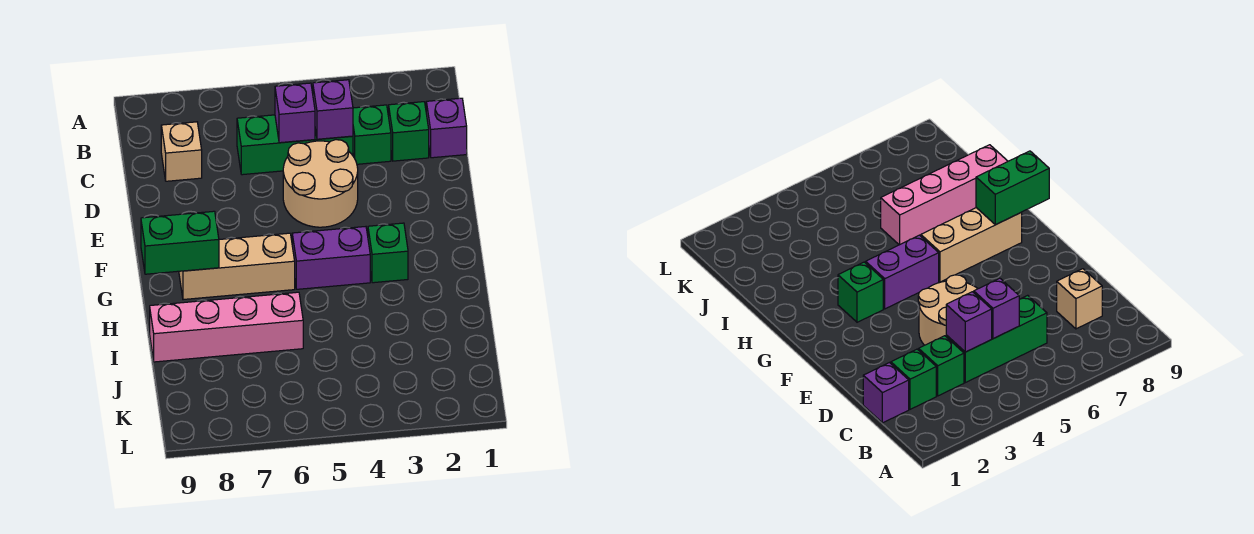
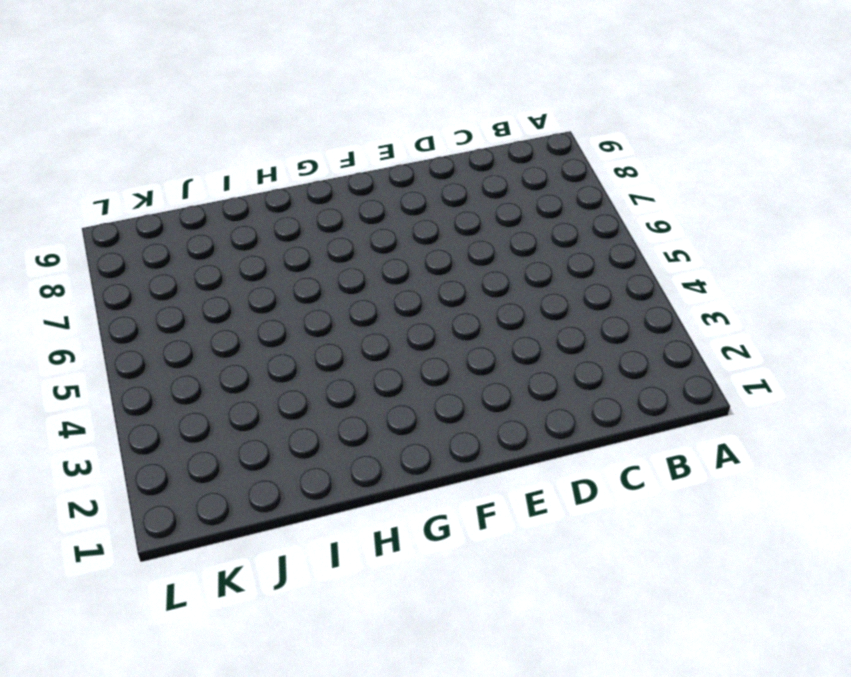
none -> purple 1x1 brick [426,98,467,158]
none -> green 1x1 brick [389,102,429,161]
none -> green 1x1 brick [353,105,391,164]

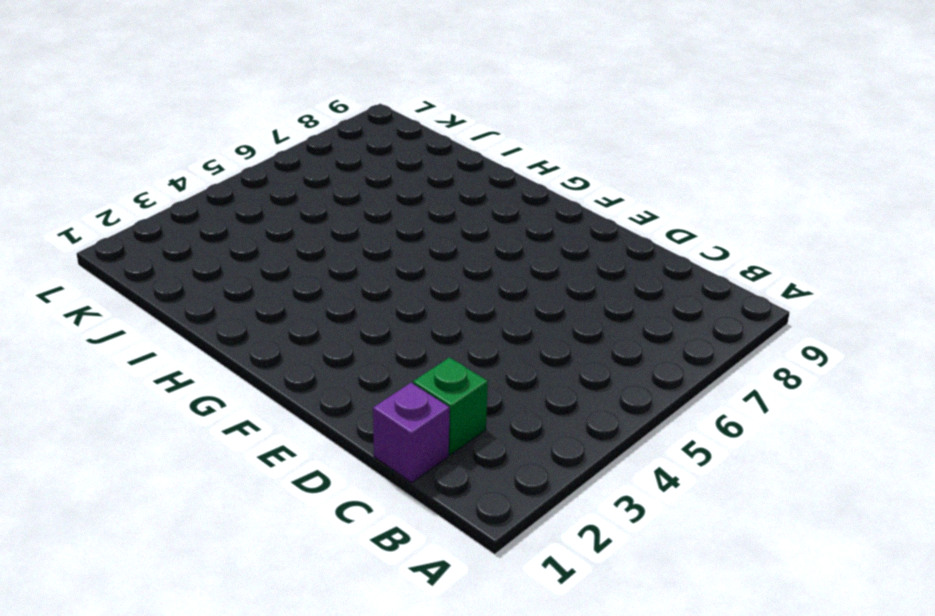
none -> green 1x1 brick [353,105,391,164]
none -> green 1x3 brick [237,115,353,175]
none -> tan 1x1 brick [161,122,202,181]

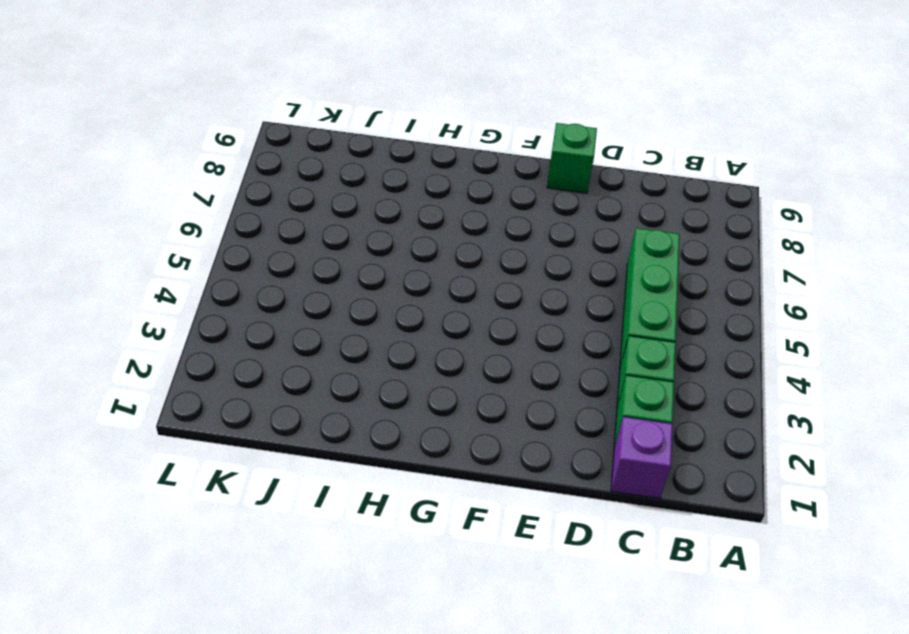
green 1x1 brick [547,123,597,193] -> green 1x1 brick moved to [368,223,408,283]
none -> tan 1x1 brick [161,122,202,181]
none -> tan 2x2 round brick [283,140,358,227]
none -> purple 1x2 brick [292,227,370,289]

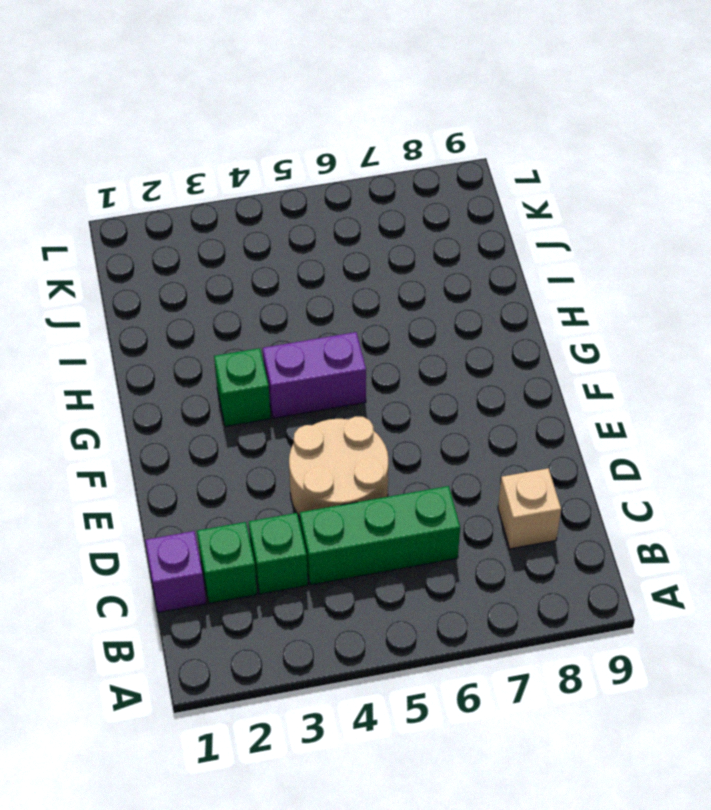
none -> tan 1x3 brick [179,233,295,300]
none -> pink 1x4 brick [150,292,303,362]
none -> purple 1x1 brick [313,80,353,139]

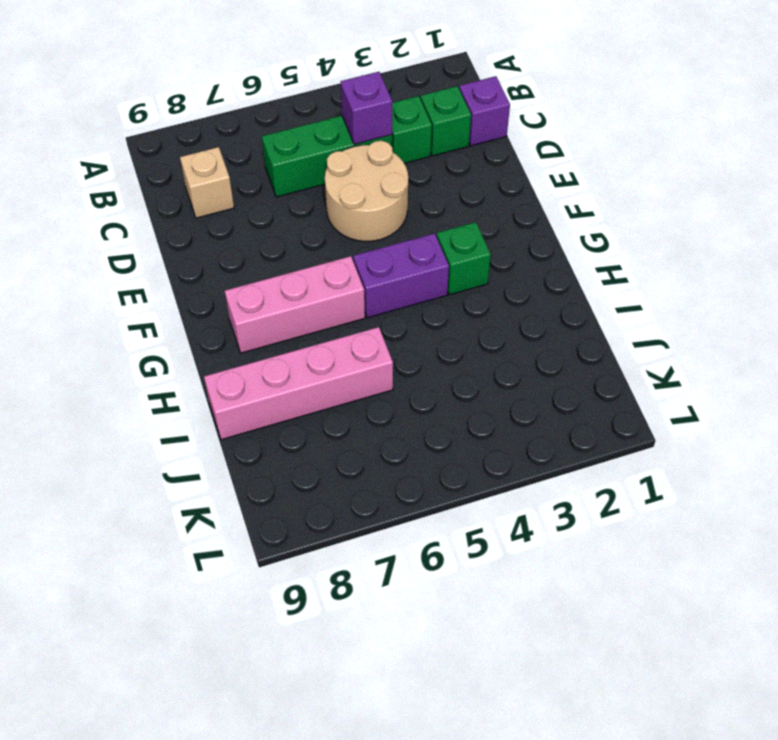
pink 1x3 brick [225,256,365,353] -> tan 1x3 brick [179,233,295,300]
none -> purple 1x1 brick [275,83,315,143]
none -> green 1x2 brick [141,211,219,274]

